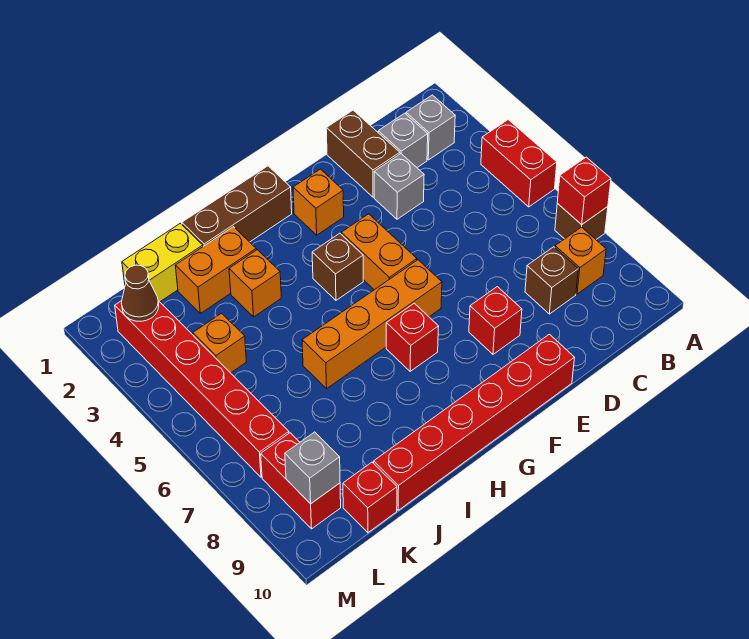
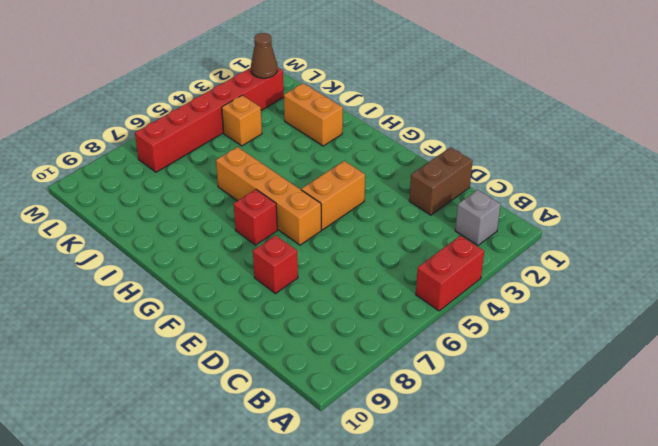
none -> brown 1x1 brick [555,204,608,239]
none -> orange 1x1 brick [555,227,606,294]
none -> grey 1x1 brick [378,113,428,168]

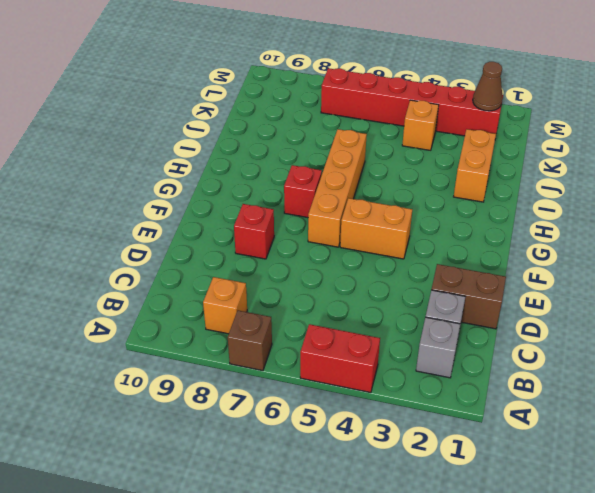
none -> brown 1x1 brick [525,247,578,314]
none -> grey 1x1 brick [374,154,424,219]
none -> red 1x6 brick [374,334,575,510]

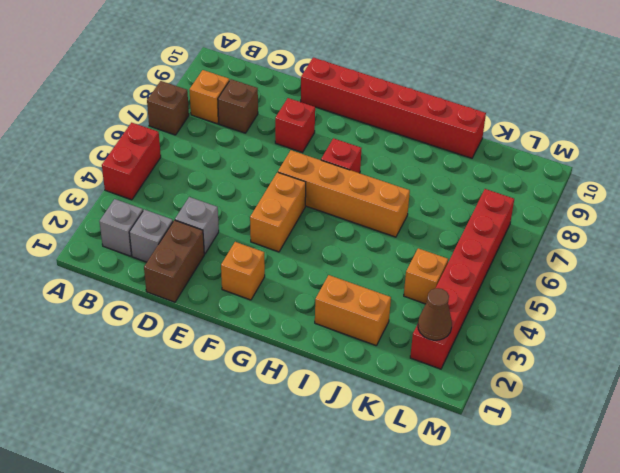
none -> brown 1x3 brick [182,166,292,246]
none -> brown 1x1 brick [312,233,363,300]
none -> orange 1x1 brick [229,250,281,317]

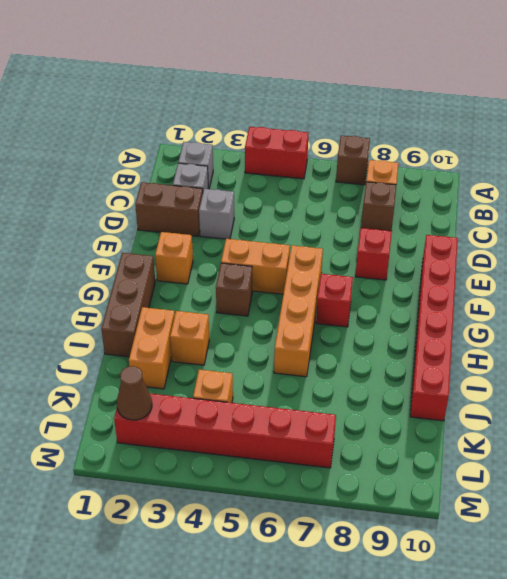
none -> yellow 1x2 brick [122,223,203,302]
none -> red 1x1 brick [343,462,397,533]
none -> red 1x2 brick [261,433,341,529]

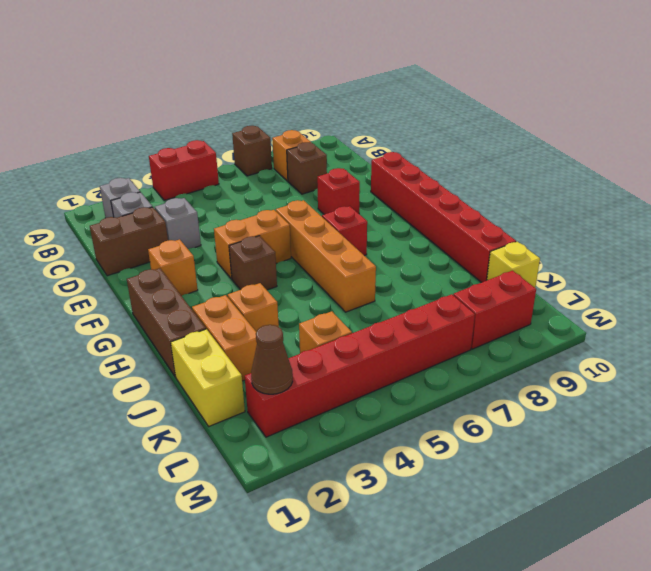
yellow 1x1 brick [487,242,540,287] -> red 1x1 brick [343,462,397,533]
none -> red 1x1 brick [557,157,611,224]
none -> grey 1x1 brick [285,432,340,504]

